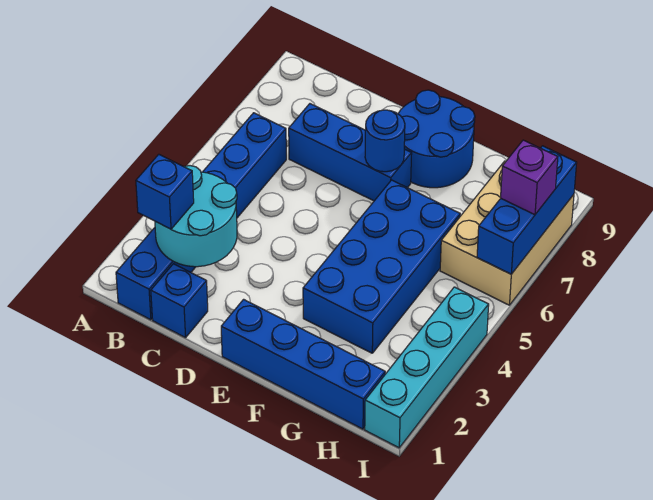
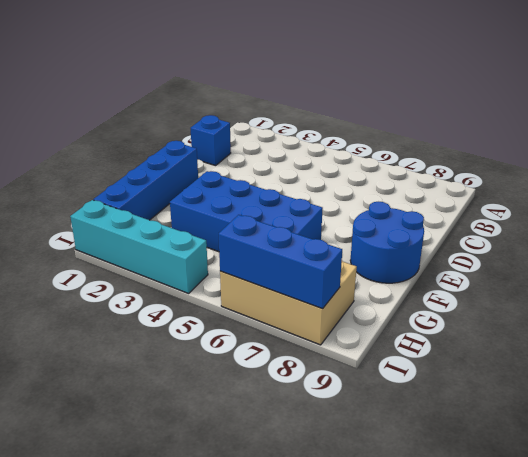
none -> blue 1x6 brick [116,113,286,320]
none -> blue 1x3 brick [289,104,412,201]
none -> cyan 2x2 round brick [155,166,237,267]

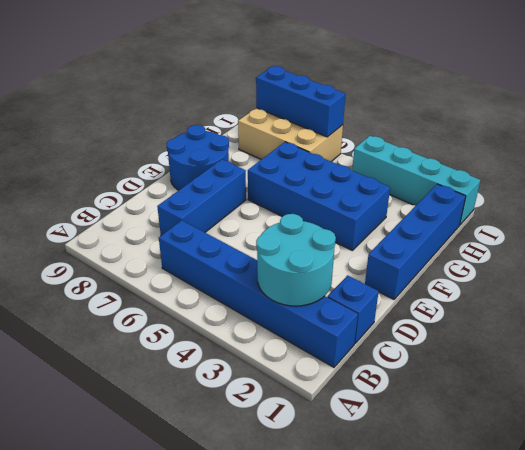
none -> blue 1x1 round brick [365,110,405,172]
none -> blue 1x1 brick [136,154,194,229]
none -> purple 1x1 brick [501,140,558,215]

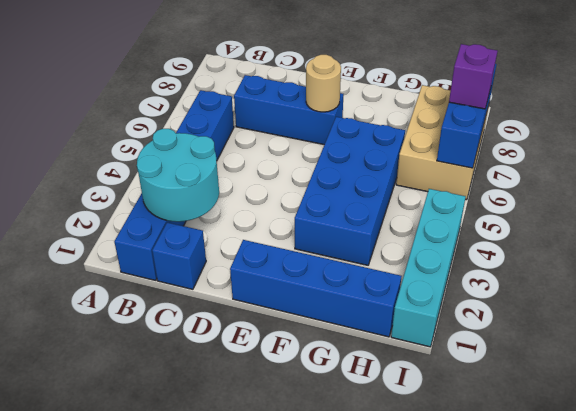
tan 1x1 round brick [306,55,341,112] -> blue 1x1 round brick [365,110,405,172]
none -> blue 2x2 round brick [398,90,475,188]
none -> blue 1x1 brick [136,154,194,229]

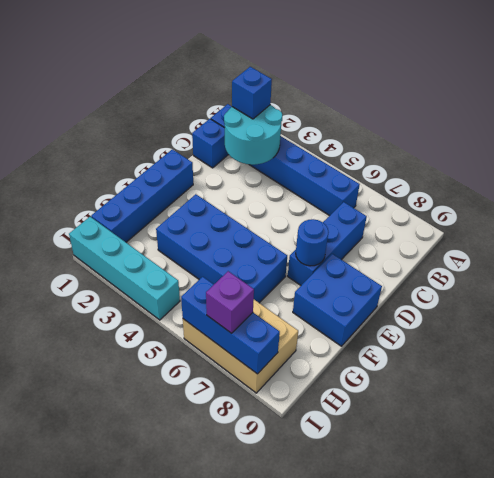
blue 2x2 brick [293,254,382,346] -> blue 2x2 round brick [398,90,475,188]

